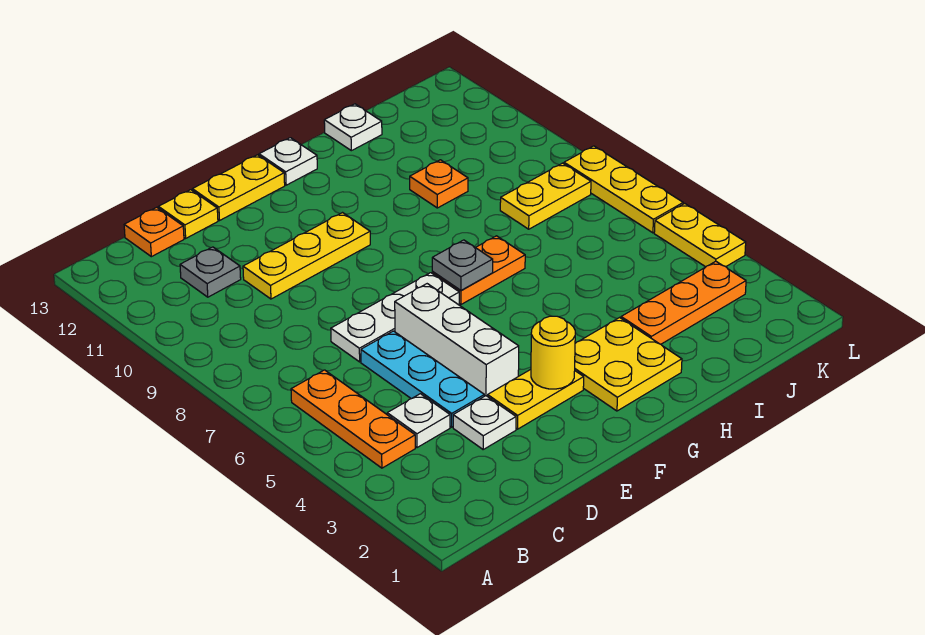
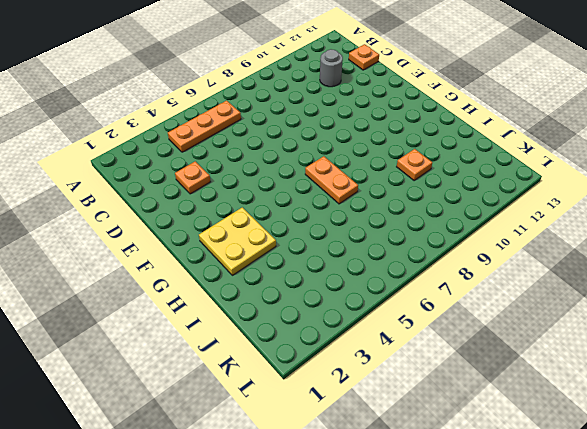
grey 1x1 round brick [320,49,343,87] -> grey 1x1 plate [180,247,241,297]
orange 1x1 plate [175,161,211,194] -> white 1x1 plate [453,396,516,449]
none -> white 1x1 plate [387,394,450,448]
none -> cyan 1x3 plate [361,331,484,427]
none -> white 1x3 plate [331,273,459,362]

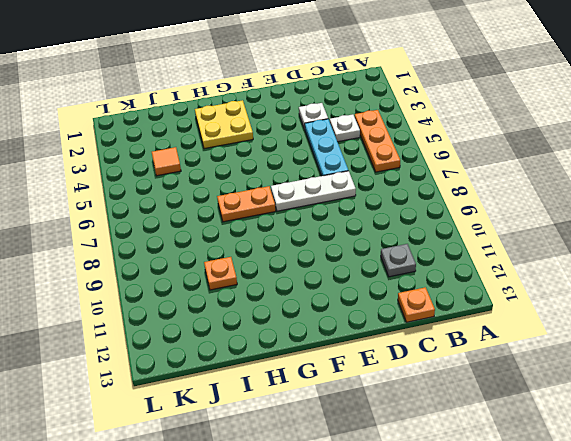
orange 1x1 tile [152,147,181,176] -> none
none -> yellow 1x3 plate [243,213,370,299]
none -> yellow 1x1 plate [159,190,218,238]
none -> yellow 1x2 plate [488,369,584,429]

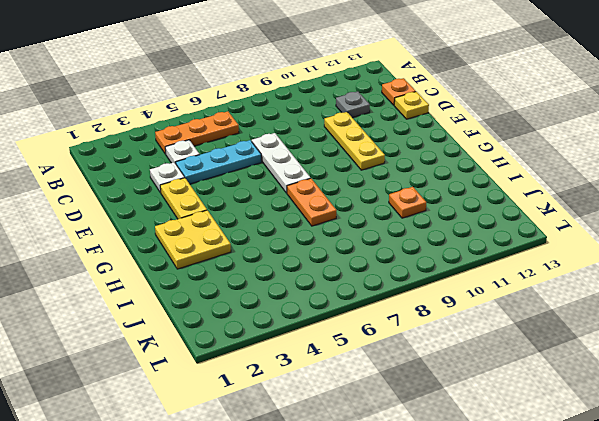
none -> white 1x3 brick [395,284,519,396]
none -> yellow 1x2 plate [192,155,285,220]
none -> white 1x1 plate [259,138,317,185]

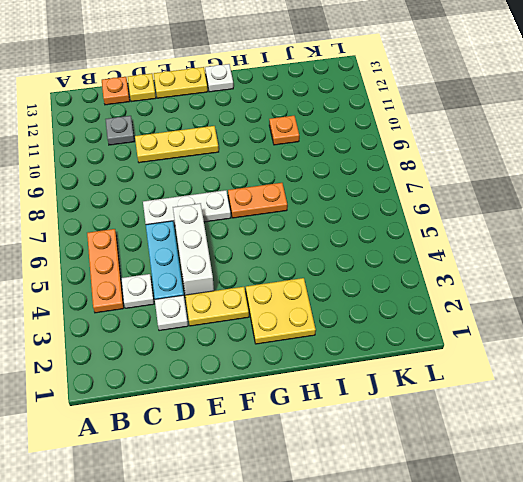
none -> orange 1x3 plate [621,261,746,344]
none -> white 1x1 plate [324,104,382,151]
none -> yellow 1x2 plate [500,163,591,229]

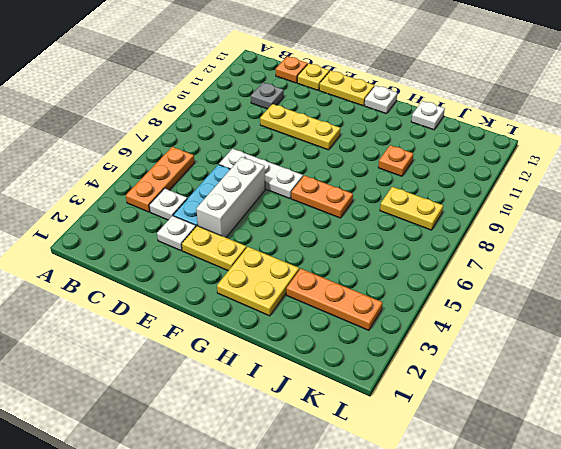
none -> yellow 1x2 plate [654,203,746,267]
none -> yellow 1x3 plate [564,146,683,233]
none -> yellow 1x1 round brick [531,316,575,389]

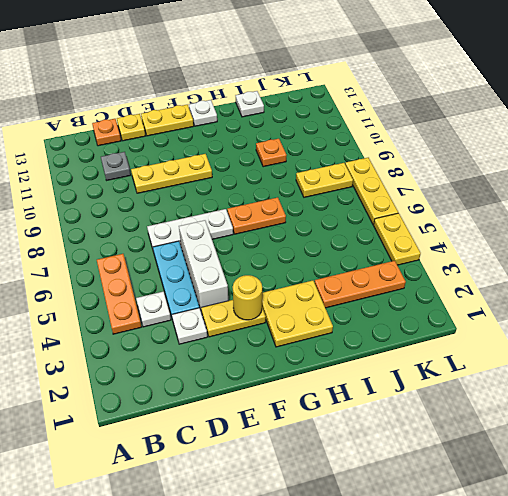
none -> grey 1x1 plate [432,240,493,290]

